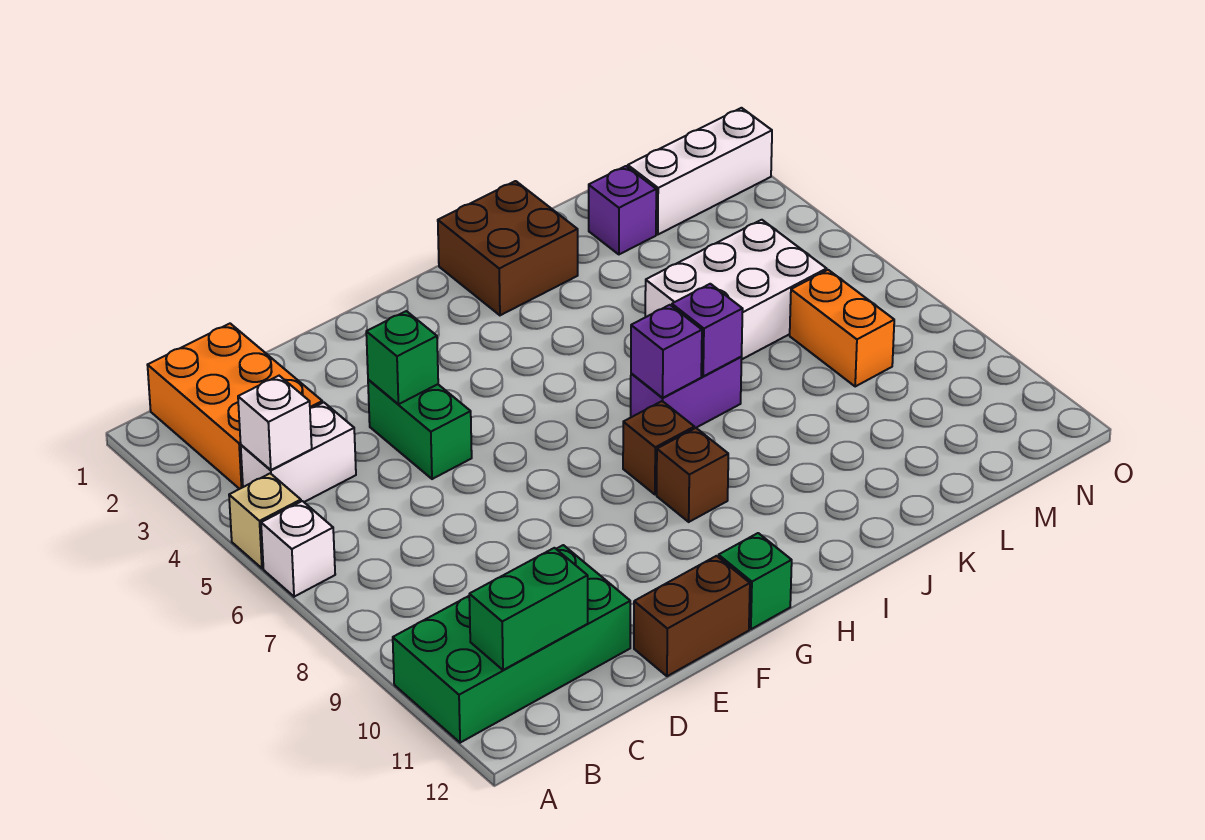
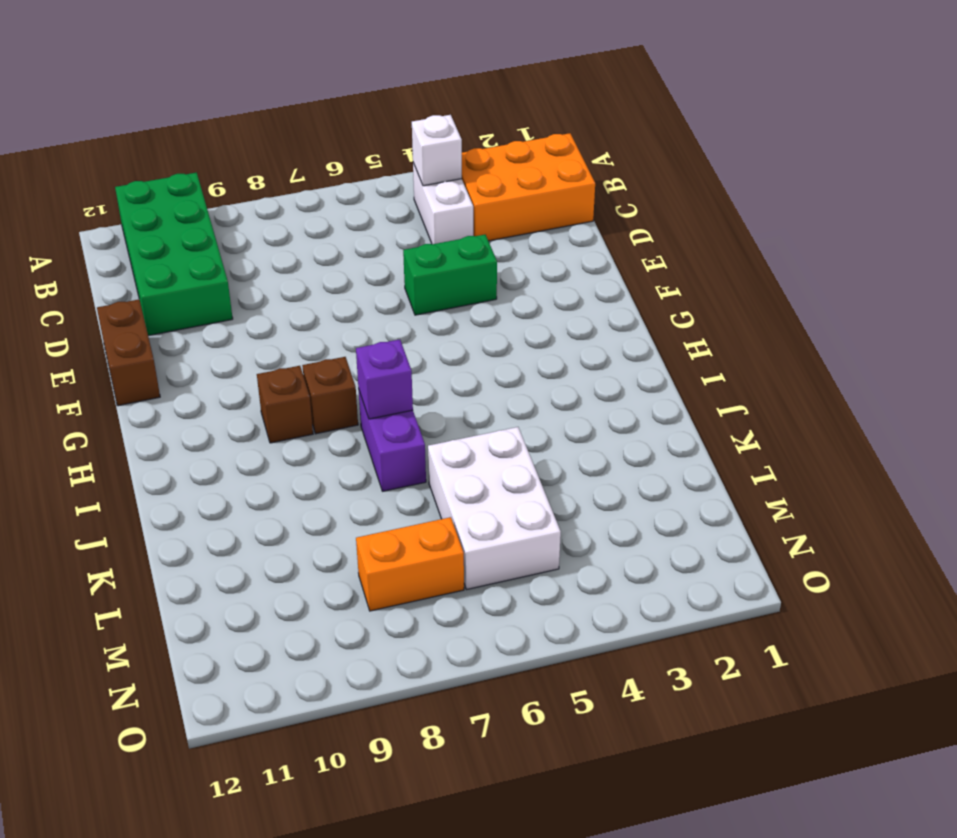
none -> tan 1x1 brick [229,473,301,568]
none -> white 1x1 brick [261,501,335,597]
none -> green 1x1 brick [719,533,792,629]

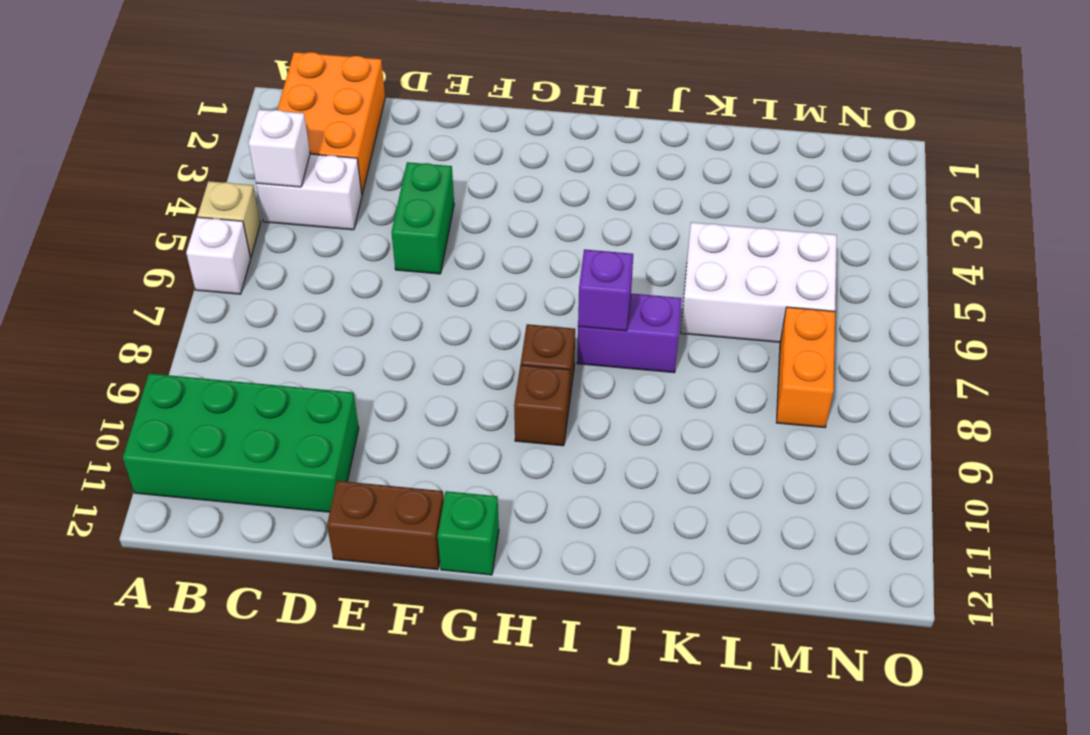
none -> brown 2x2 brick [438,181,578,315]
none -> purple 1x1 brick [589,166,656,254]
none -> white 1x3 brick [628,108,772,235]

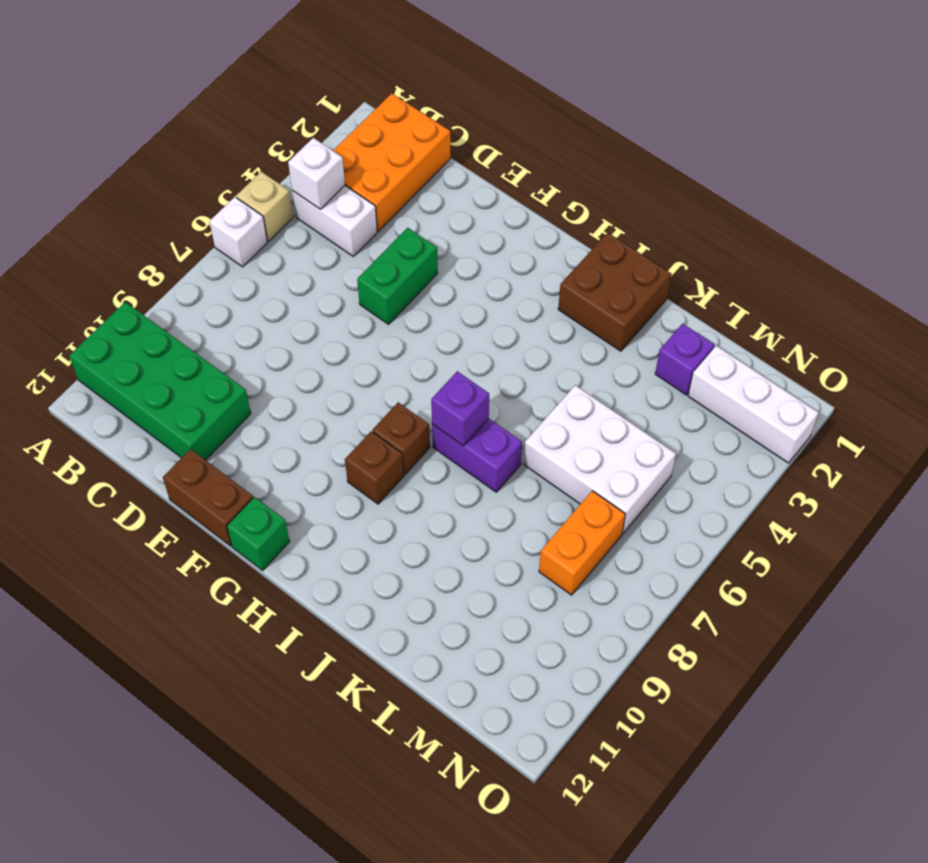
none -> green 1x2 brick [469,548,588,670]
none -> green 1x1 brick [366,311,438,404]
none -> purple 1x1 brick [672,284,743,376]

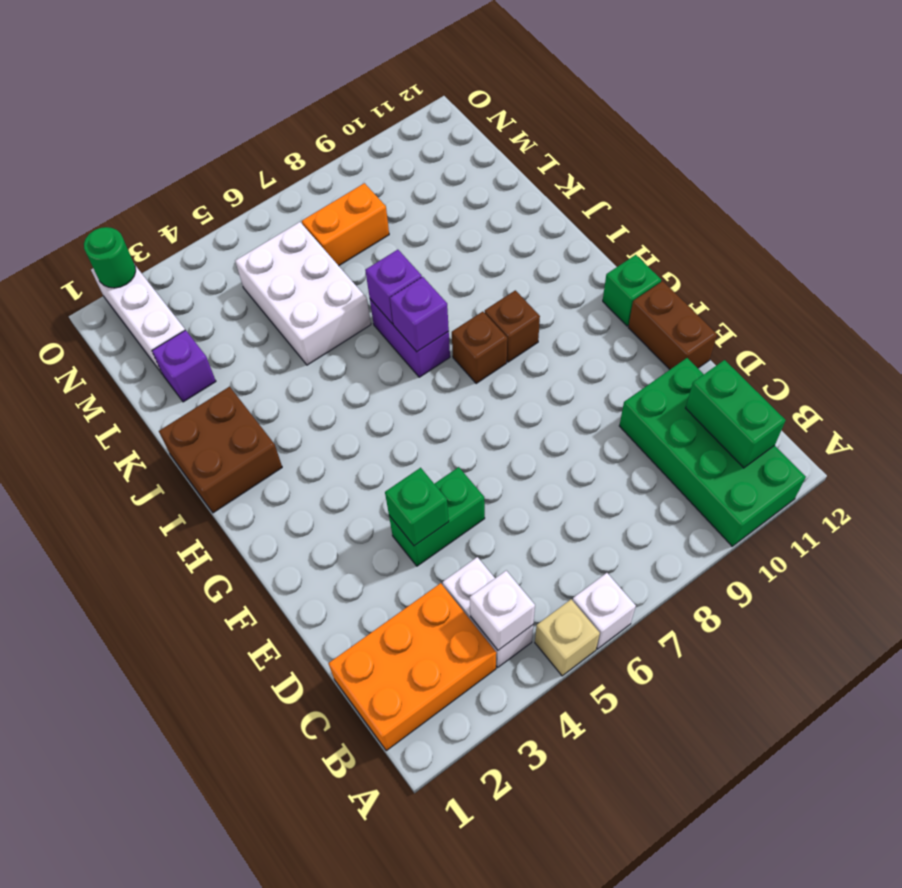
green 1x1 round brick [84,227,136,288] -> none

